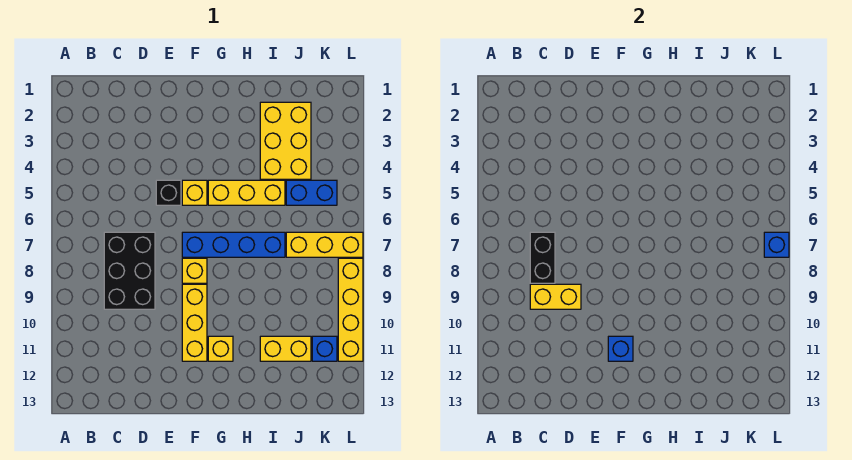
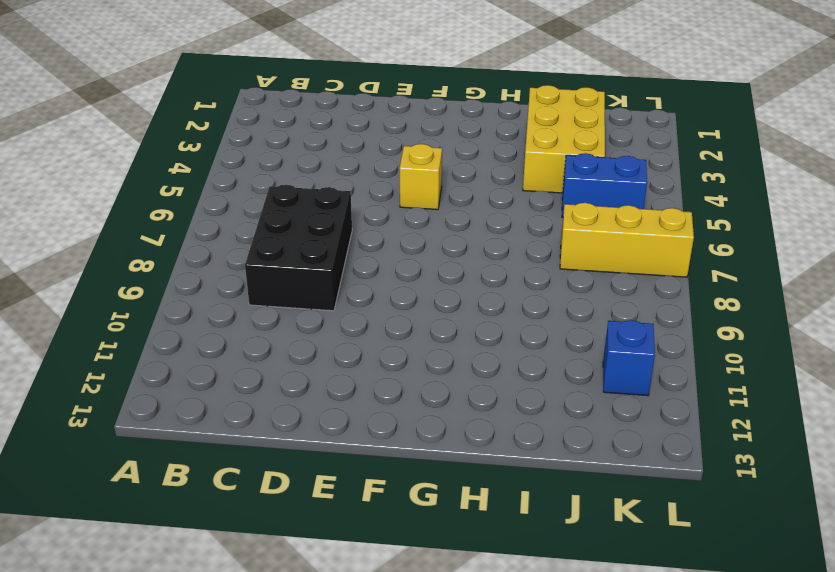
none -> black 1x1 brick [156,180,181,205]
none -> blue 1x4 brick [182,232,285,257]
none -> yellow 1x1 brick [182,258,207,283]

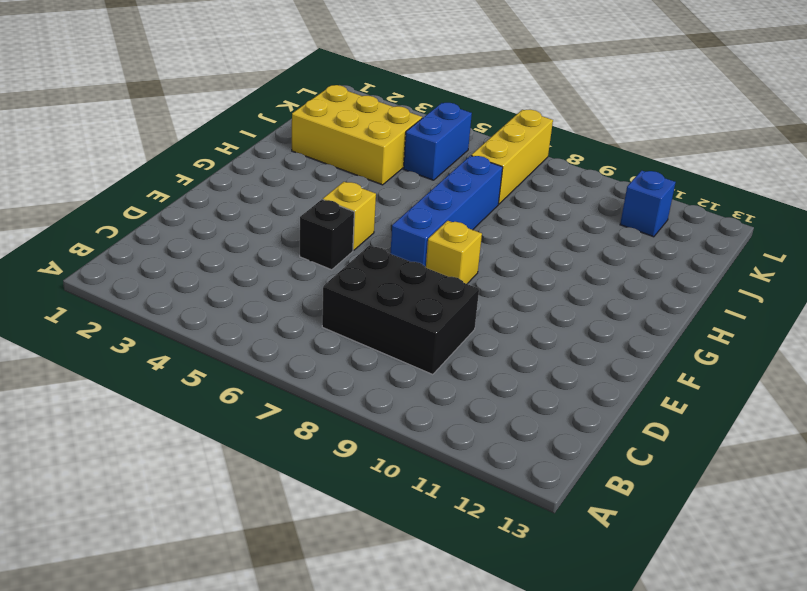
none -> yellow 1x3 brick [182,284,207,361]
none -> yellow 1x3 brick [208,180,285,205]
none -> yellow 1x1 brick [208,336,233,361]

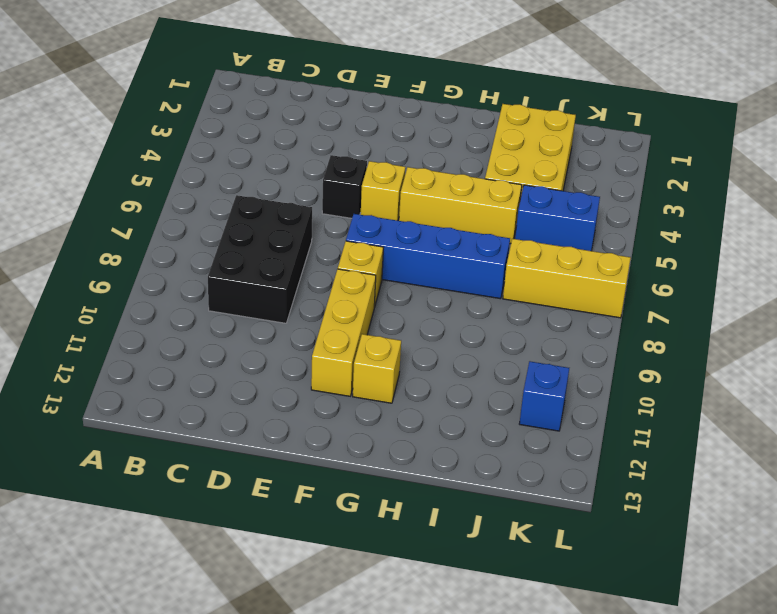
none -> yellow 1x2 brick [260,336,311,361]
none -> yellow 1x4 brick [338,258,363,361]
none -> black 1x2 brick [530,232,555,283]

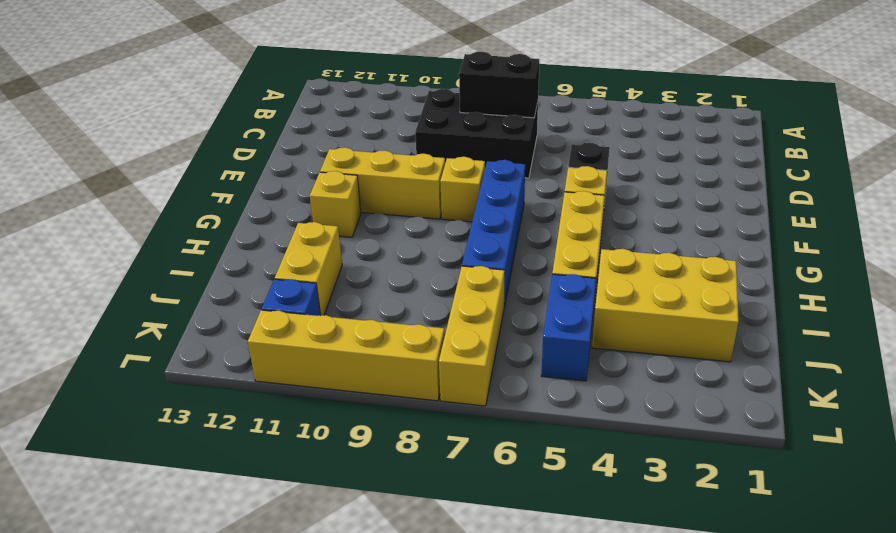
none -> yellow 1x2 brick [530,284,581,309]
none -> blue 1x1 brick [608,336,633,361]
none -> blue 1x1 brick [764,232,789,257]

